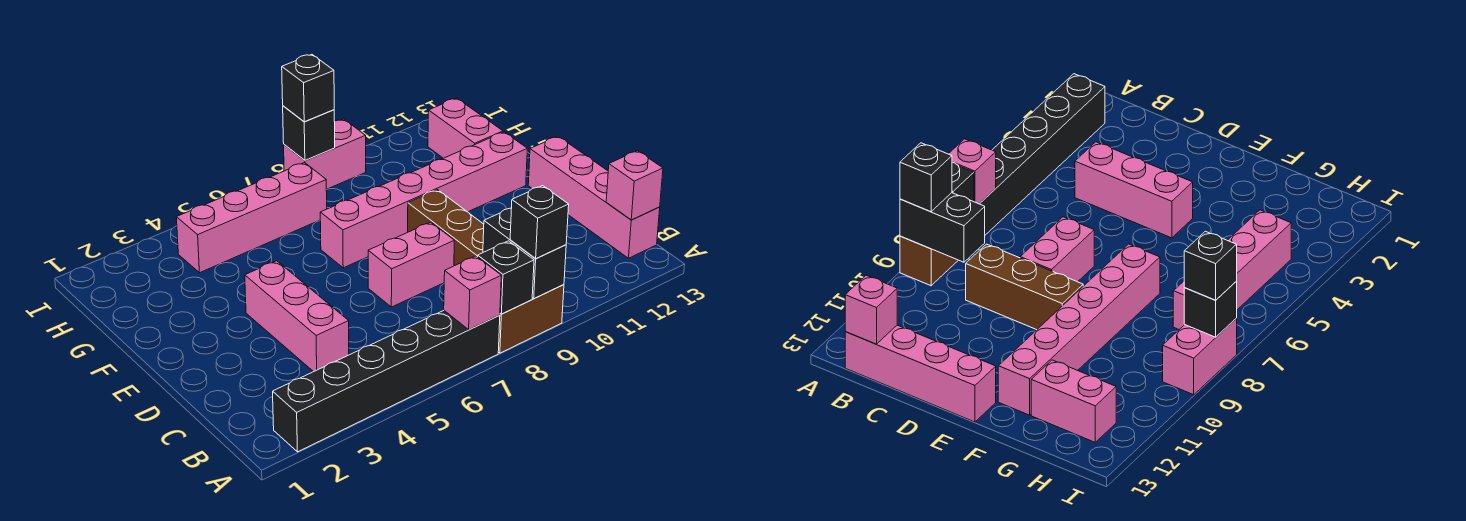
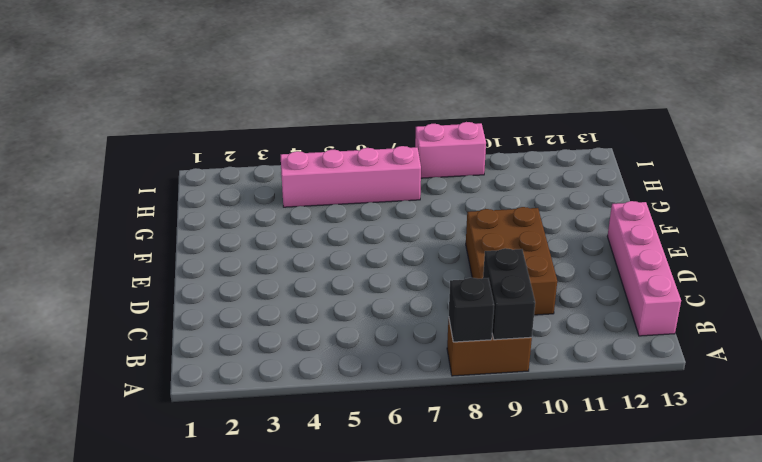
brown 2x3 brick [466,207,557,315] -> brown 1x3 brick [408,190,484,266]
none -> black 1x6 brick [273,311,500,452]
none -> pink 1x3 brick [245,261,349,372]
none -> pink 1x2 brick [368,222,454,307]

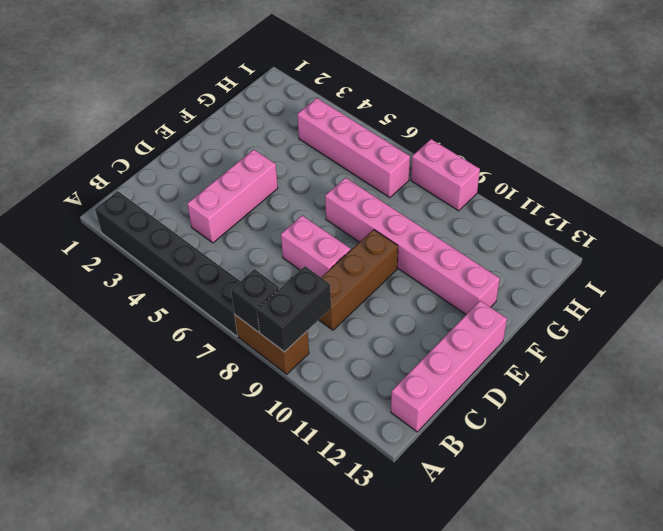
none -> pink 1x2 brick [428,98,503,158]
none -> pink 1x1 brick [444,256,501,330]
none -> pink 1x1 brick [606,151,663,220]

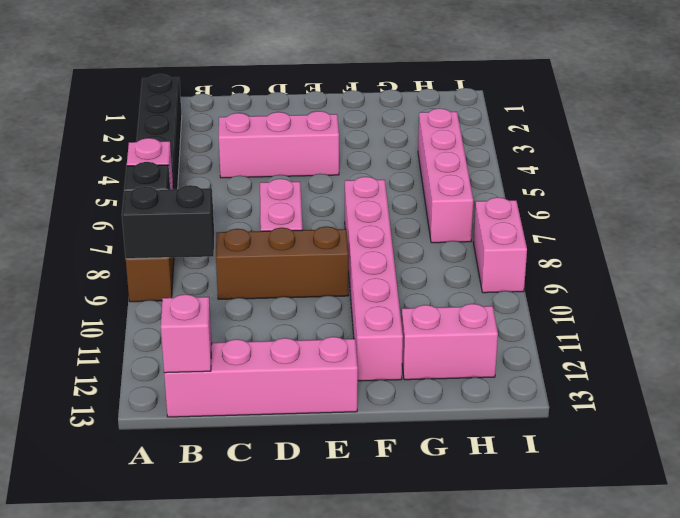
none -> black 1x1 brick [283,106,335,160]
none -> black 1x1 brick [510,186,569,258]
none -> black 1x1 brick [282,55,334,122]

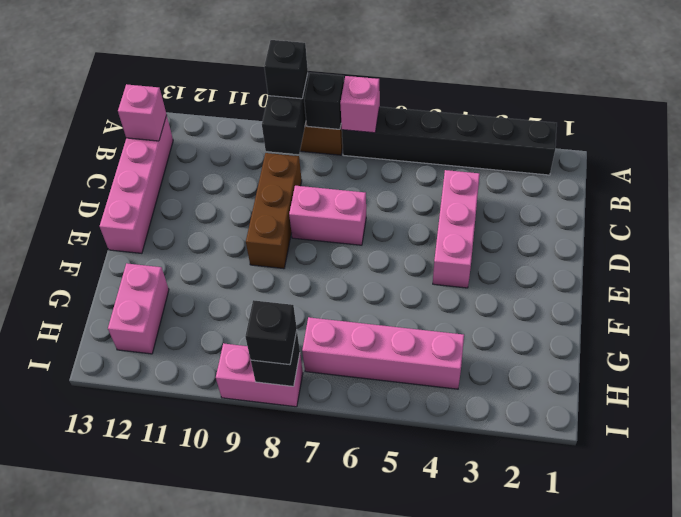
none -> pink 1x6 brick [320,132,527,268]

